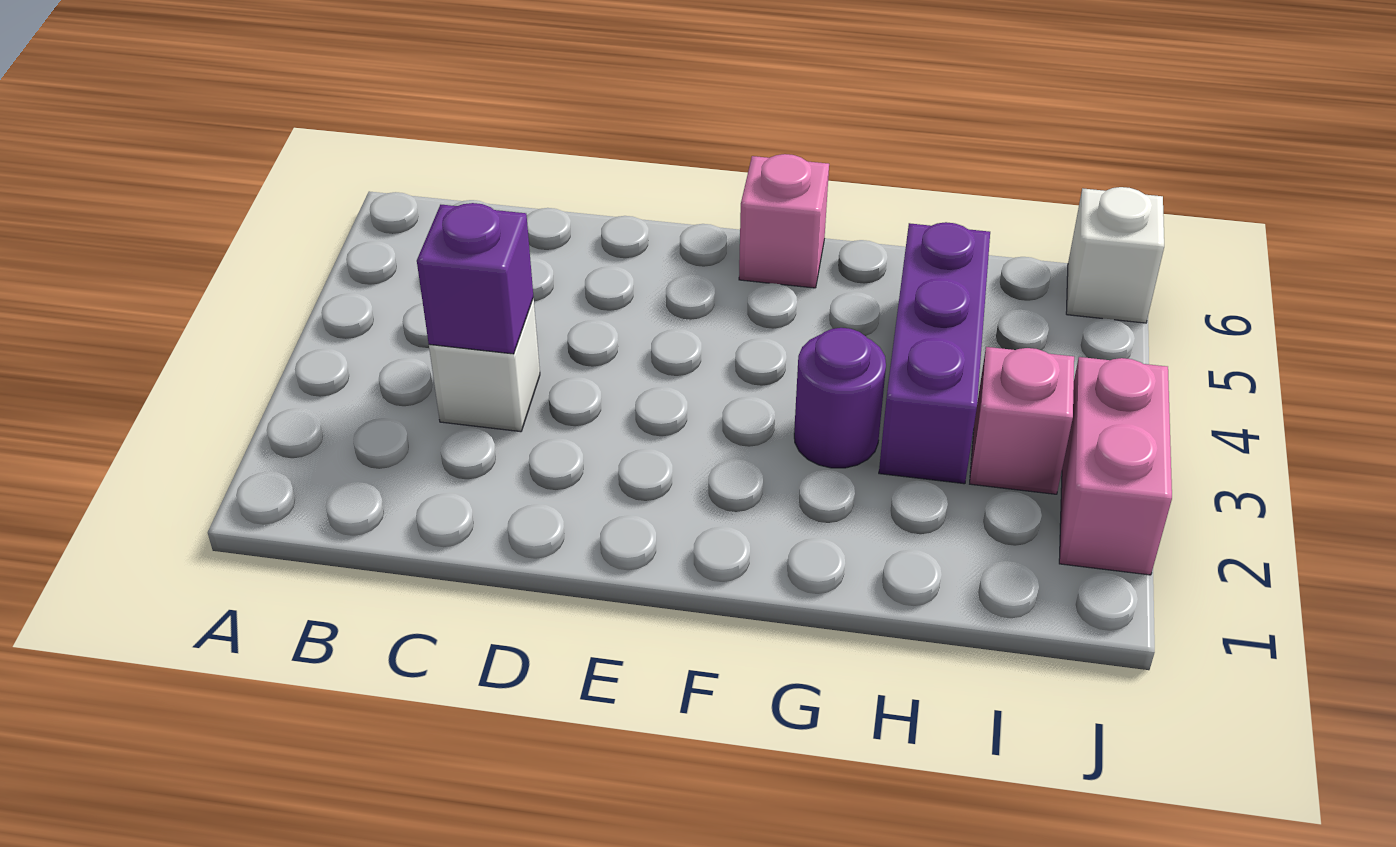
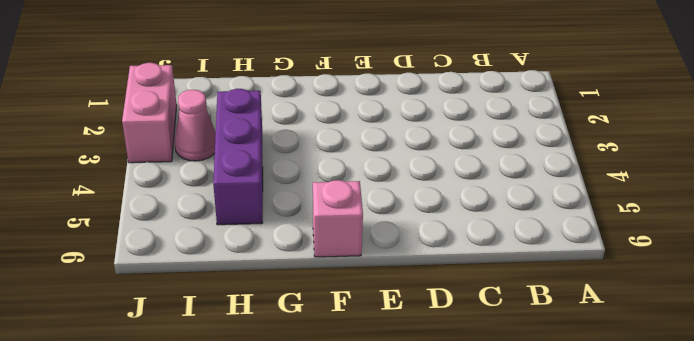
pink 1x1 cone [174,90,216,161] -> pink 1x1 brick [970,347,1074,494]
none -> white 1x1 brick [429,298,540,432]
none -> purple 1x1 round brick [794,328,886,468]

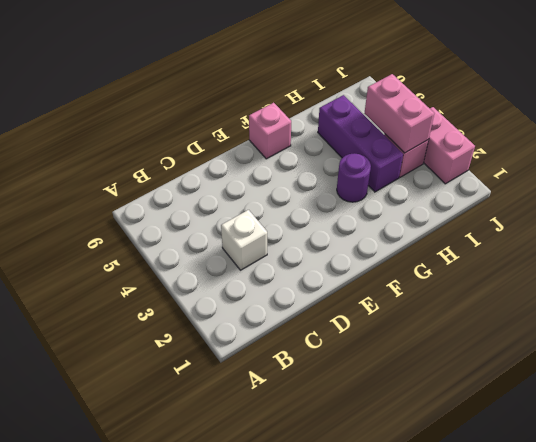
pink 1x2 brick [364,74,434,153] -> none
none -> white 1x1 brick [1066,187,1164,323]
none -> purple 1x1 brick [417,203,534,354]

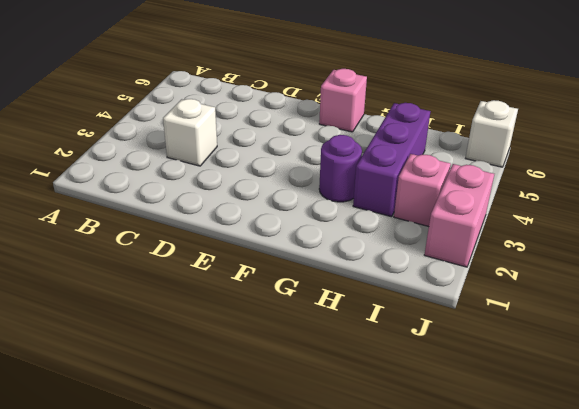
none -> purple 1x1 brick [417,203,534,354]

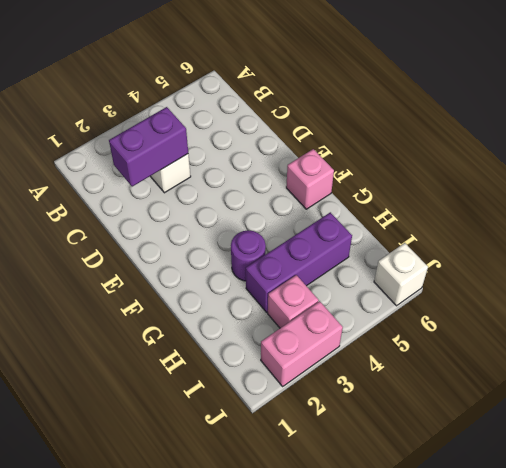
purple 1x2 brick [109,107,188,187] -> purple 1x1 brick [417,203,534,354]

